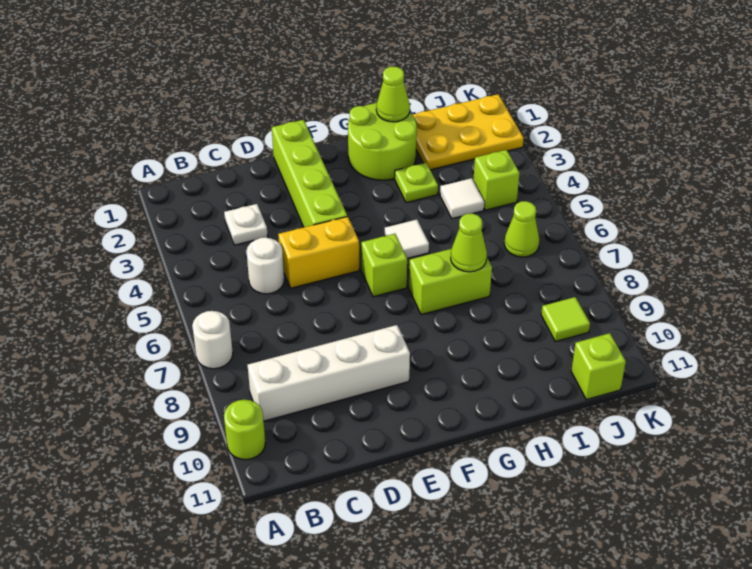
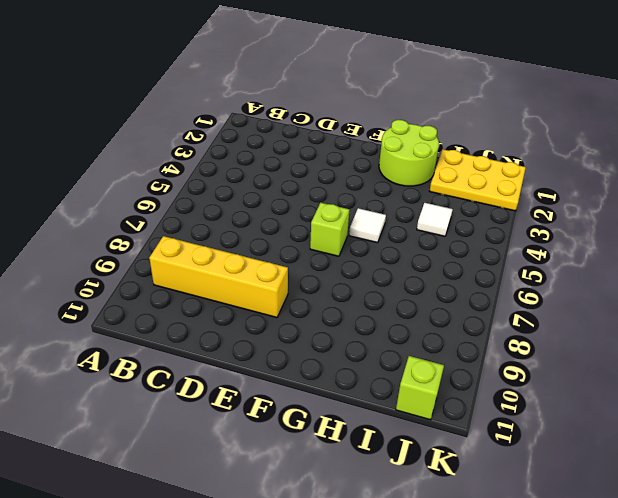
yellow 1x4 brick [149,236,288,317] -> white 1x4 brick [248,325,410,421]
none -> white 1x1 round brick [192,311,233,369]
none -> lime 1x1 round brick [224,400,265,460]
none -> white 1x1 plate [224,204,268,245]

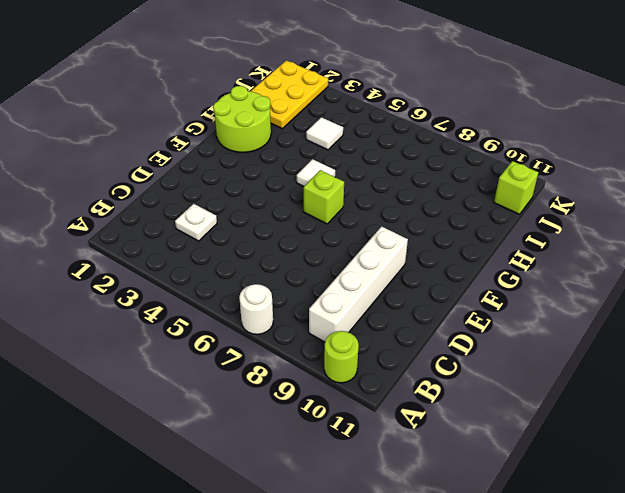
none -> white 1x1 round brick [246,237,284,294]
none -> yellow 1x2 brick [278,216,359,288]
none -> lime 1x4 brick [272,120,347,227]

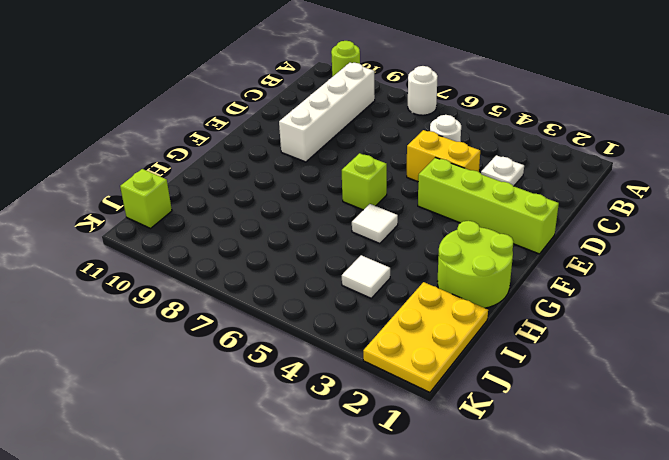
yellow 1x2 brick [407,130,480,182] -> yellow 1x2 brick turned to [278,216,359,288]
none -> lime 1x2 brick [409,249,492,315]
none -> lime 1x1 plate [395,163,438,203]
none -> lime 1x1 brick [473,150,520,210]

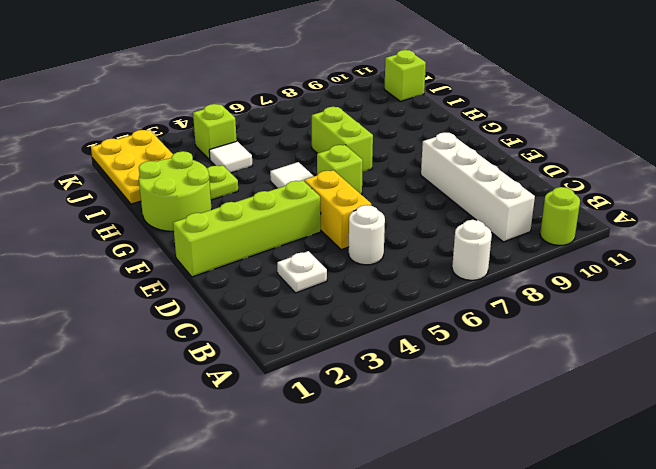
none -> lime 1x1 cone [504,201,540,257]
none -> lime 1x1 tile [541,297,590,342]
none -> lime 1x1 cone [376,66,410,122]

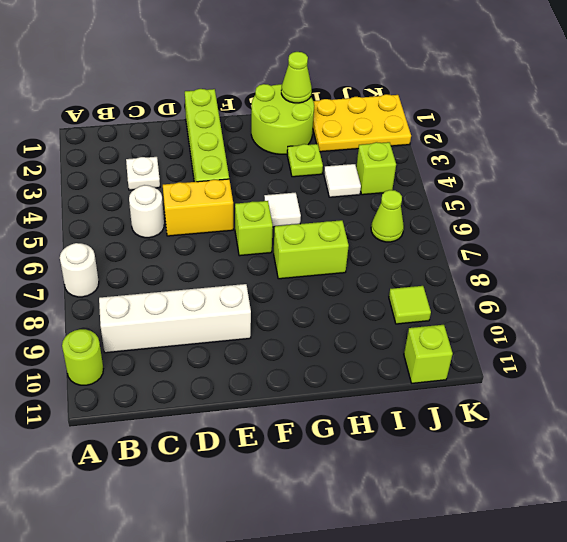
none -> lime 1x1 cone [451,213,487,272]

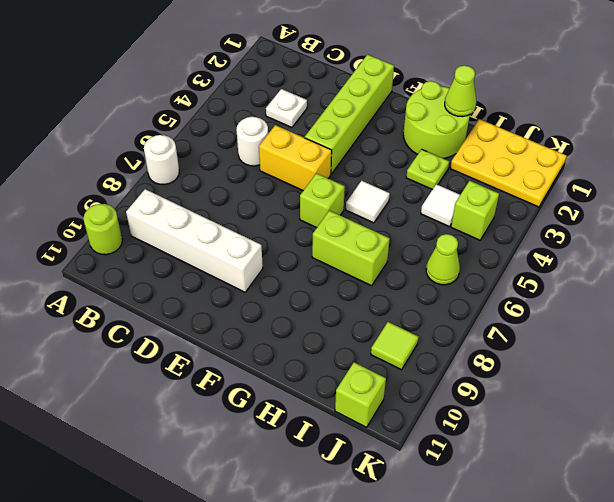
none -> lime 1x1 cone [451,213,487,272]

